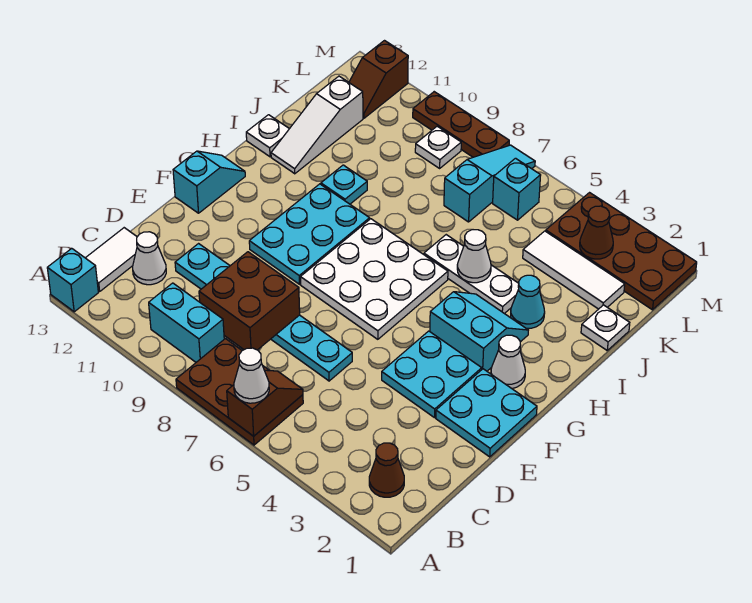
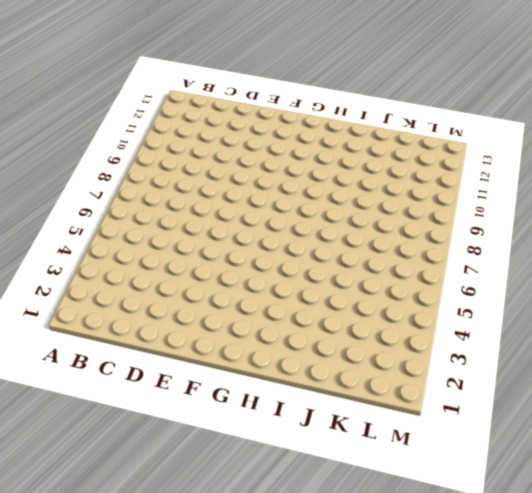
none -> brown 2x3 plate [176,339,303,445]
none -> cyan 1x1 brick [47,248,98,312]
none -> brown 1x1 cone [369,443,404,497]
none -> cyan 1x2 brick [149,283,224,362]

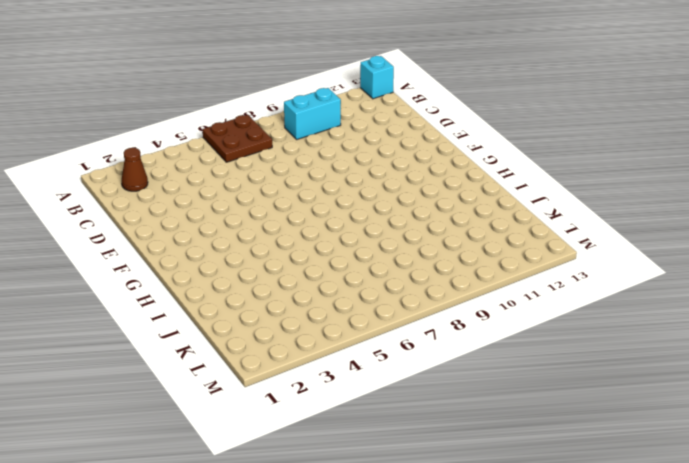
brown 2x2 plate [203,115,272,162] -> brown 2x3 plate [176,339,303,445]
none -> white 1x2 tile [86,228,137,292]
none -> white 1x1 cone [133,232,166,285]
none -> cyan 1x6 plate [175,244,352,381]
none -> cyan 2x2 plate [436,369,537,457]

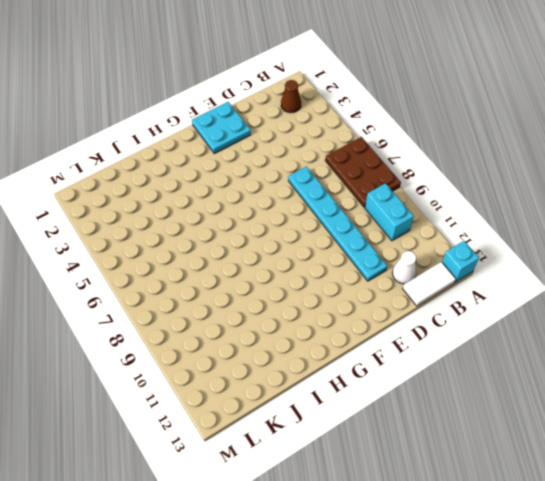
none -> cyan 2x2 plate [382,331,482,418]
none -> white 3x3 plate [301,219,448,339]
none -> cyan 2x3 plate [249,184,370,284]
none -> cyan 1x2 slope [173,151,245,213]

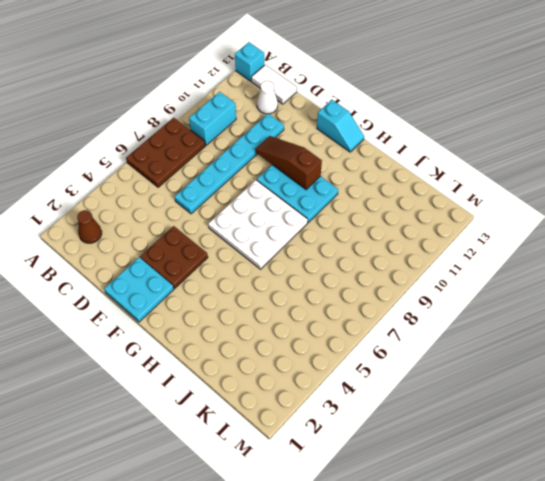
brown 2x2 plate [140,226,208,289] -> cyan 2x2 plate [382,331,482,418]
brown 1x3 slope [255,136,322,190] -> none
none -> white 1x1 cone [491,335,525,389]
none -> cyan 2x2 slope [430,292,528,371]
none -> cyan 1x1 cone [511,275,545,329]
none -> white 1x3 plate [424,235,519,314]

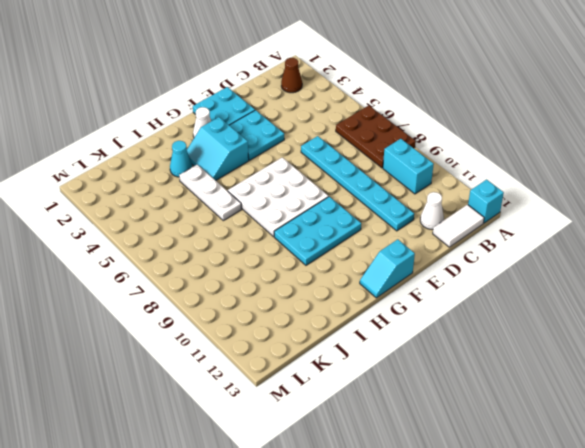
none -> cyan 1x1 plate [321,165,367,204]
none -> white 1x3 slope [271,76,363,174]
none -> white 1x1 plate [246,115,289,157]
none -> white 1x1 plate [581,305,630,350]

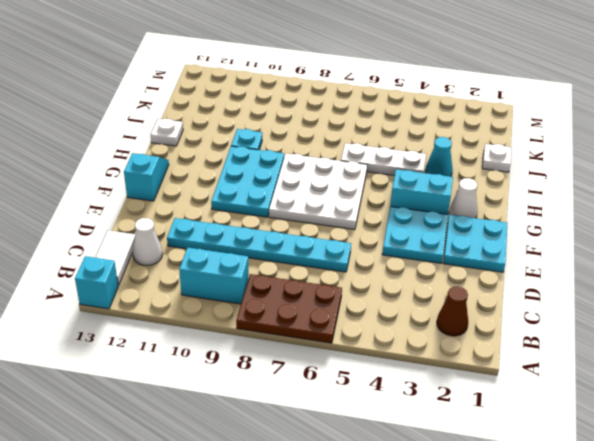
none -> white 1x3 slope [271,76,363,174]
none -> white 1x3 tile [523,231,625,309]
none -> cyan 1x3 slope [444,145,535,222]
none -> brown 2x4 plate [546,193,697,310]

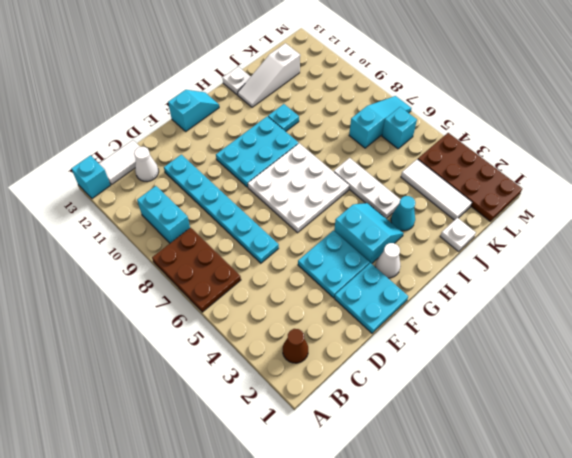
none -> white 1x1 plate [415,126,461,168]
none -> brown 1x2 slope [349,41,408,118]
none -> brown 1x3 plate [413,92,509,157]
none -> brown 1x2 slope [227,370,303,436]

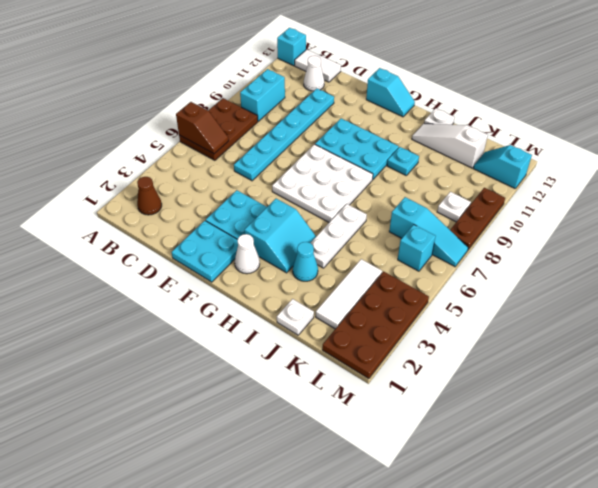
cyan 1x2 slope [473,145,532,189] -> brown 1x2 slope [349,41,408,118]
none -> brown 2x2 brick [199,252,300,350]
none -> white 1x1 cone [457,230,491,283]
none -> brown 1x1 cone [580,206,613,259]
none -> white 1x1 cone [234,348,269,403]

